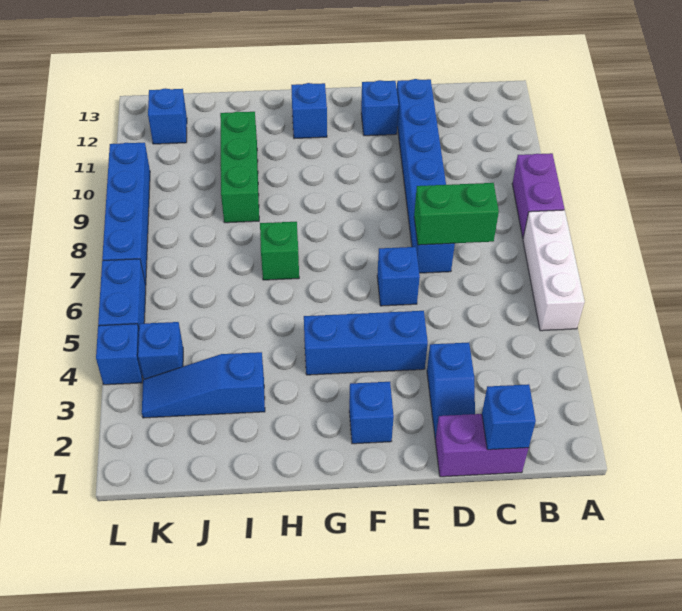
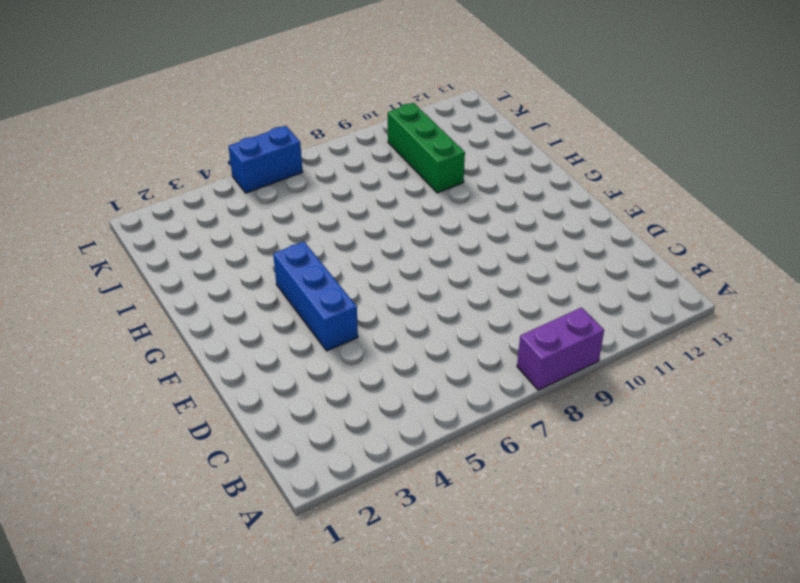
green 1x3 brick [388,103,465,193] -> green 1x3 brick turned to [220,111,259,223]
none -> white 1x3 brick [523,210,585,331]
none -> purple 1x2 brick [435,414,529,477]
none -> blue 1x2 slope [427,343,475,440]

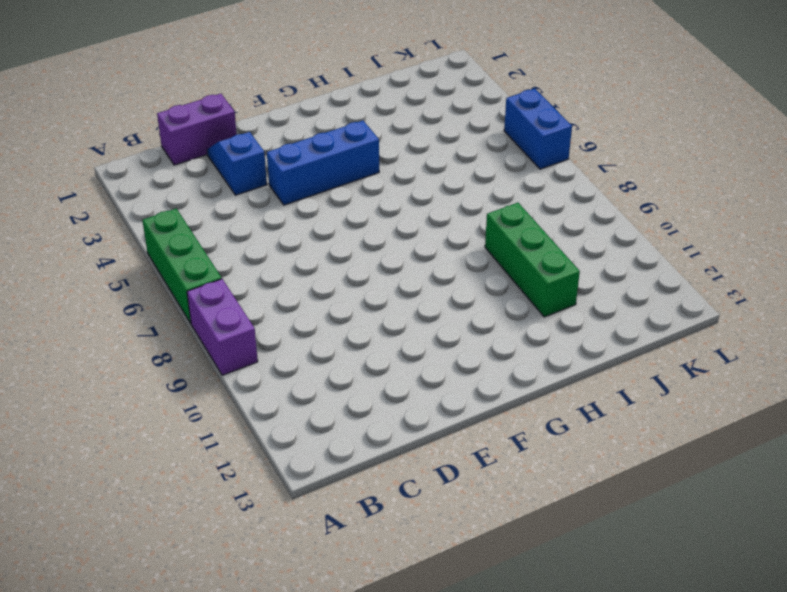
green 1x3 brick [142,209,222,323] -> white 1x3 brick [523,210,585,331]
none -> blue 1x6 brick [397,79,455,273]
none -> blue 1x1 brick [377,247,420,306]
none -> blue 1x1 brick [361,80,399,136]

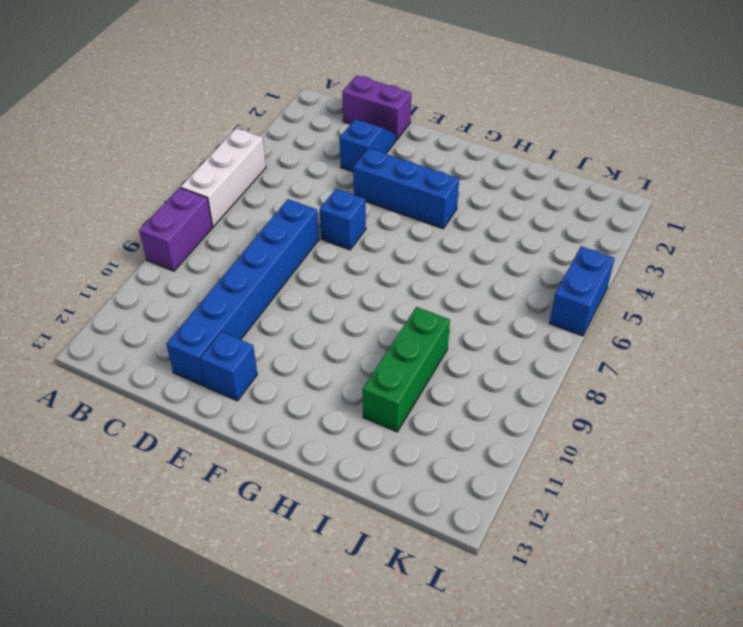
none -> blue 1x1 brick [349,382,394,444]
none -> blue 1x1 brick [291,83,327,139]
none -> green 1x1 brick [260,222,299,280]

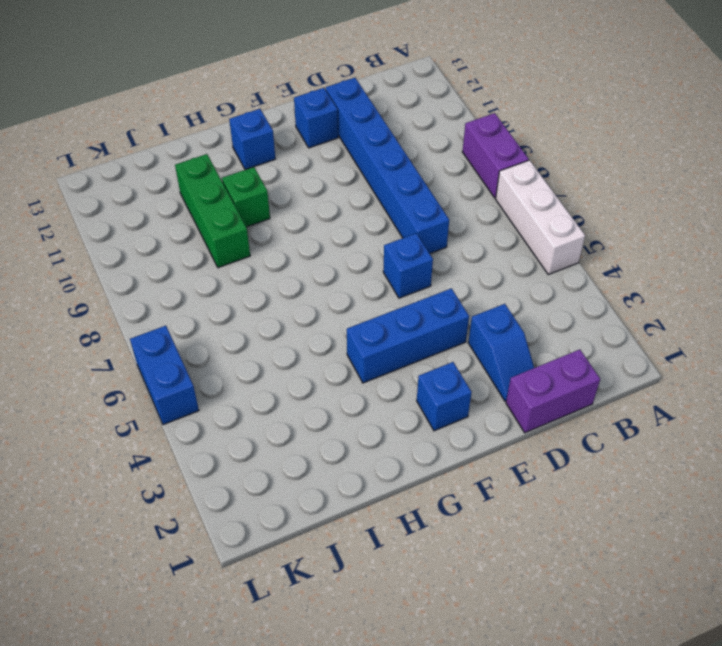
green 1x1 brick [222,167,270,227] -> green 1x1 brick moved to [260,222,299,280]
none -> blue 1x3 slope [142,352,265,418]
none -> blue 1x1 brick [138,322,183,379]
none -> blue 1x1 brick [148,88,187,144]

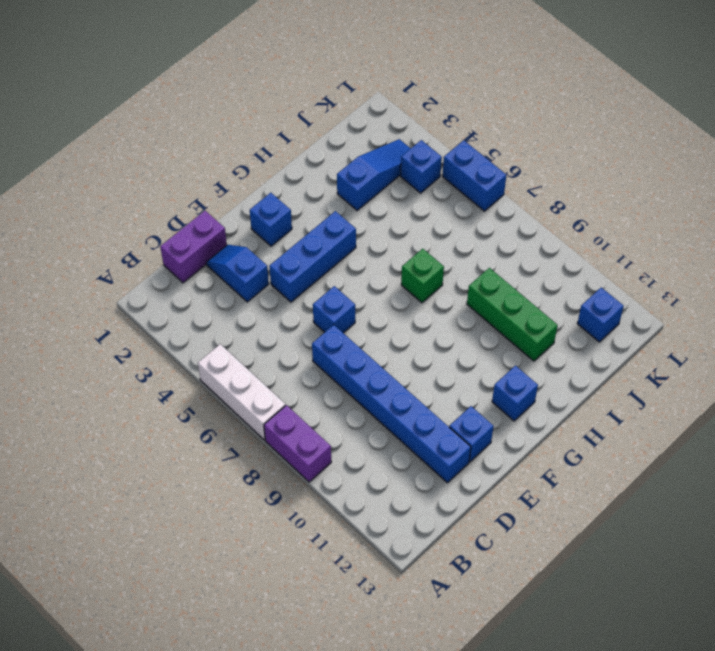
none -> blue 1x1 brick [96,324,142,385]
none -> blue 1x4 brick [102,143,150,285]
none -> blue 1x1 brick [482,384,536,450]

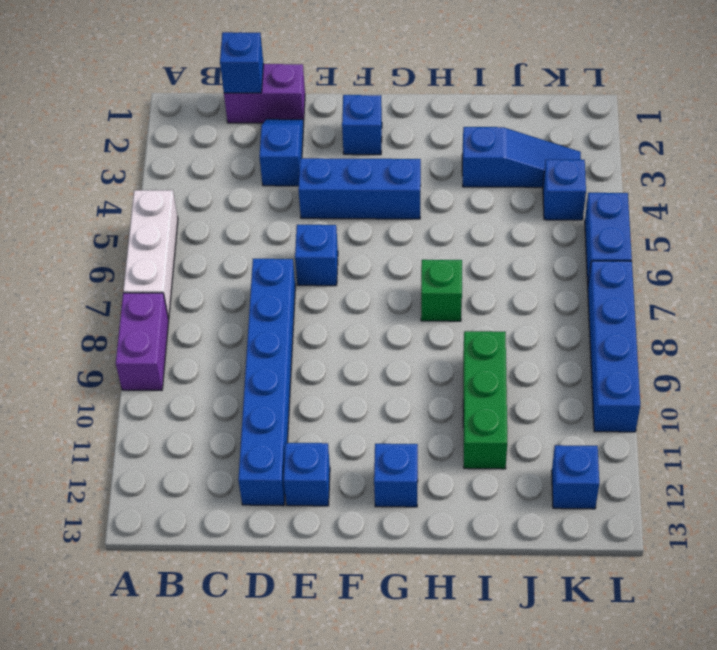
none -> blue 1x1 brick [96,324,142,385]
none -> green 1x2 brick [414,183,499,245]

